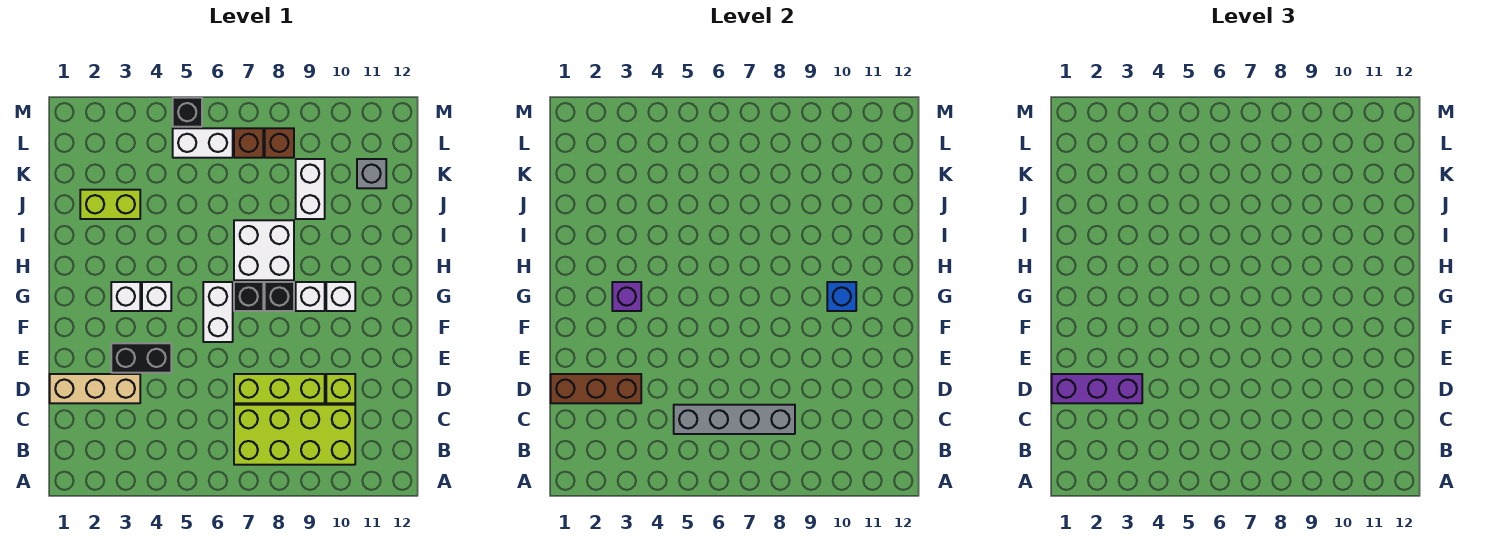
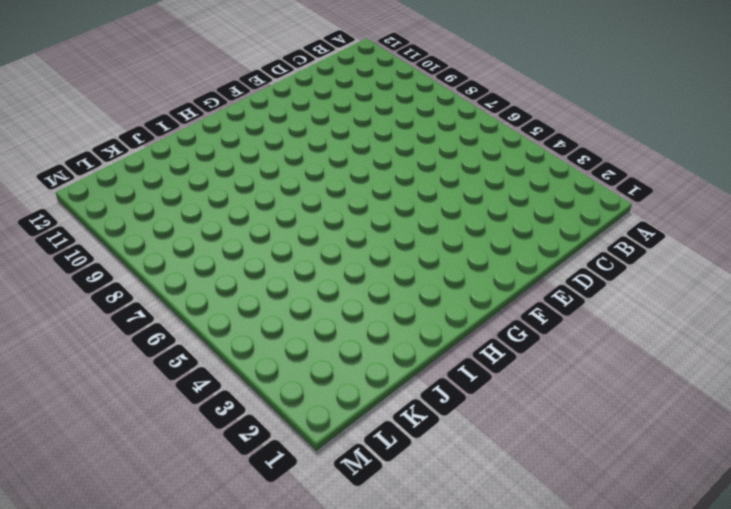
none -> lime 2x4 brick [234,405,355,465]
none -> tan 1x3 brick [50,374,140,403]
none -> lime 1x3 brick [234,374,325,403]

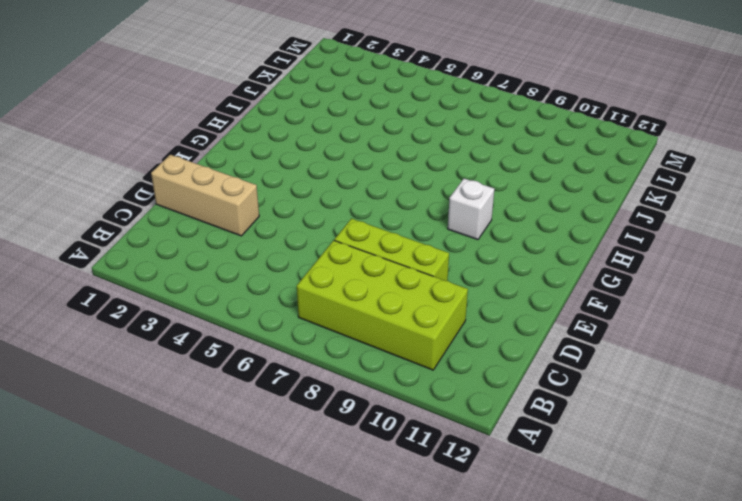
none -> lime 1x1 brick [326,374,355,403]
none -> black 1x2 brick [111,343,171,373]
none -> white 1x2 brick [203,282,233,342]

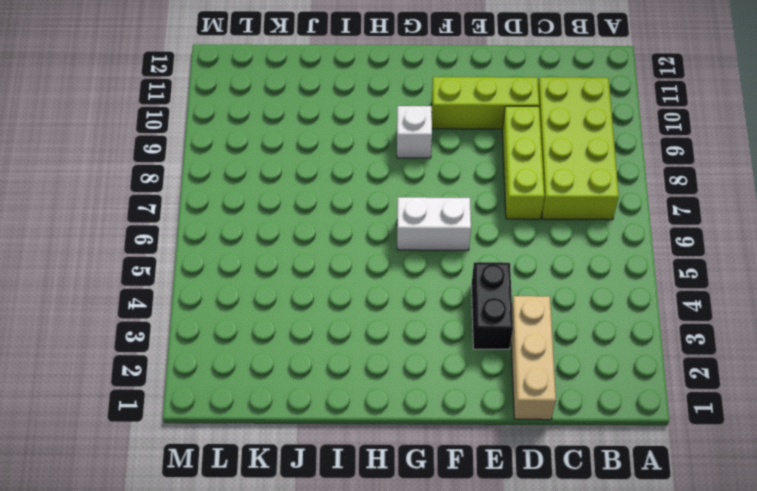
lime 1x3 brick [432,77,539,129] -> lime 1x1 brick [326,374,355,403]
none -> white 1x1 brick [111,282,140,311]
none -> white 1x1 brick [142,282,171,311]
none -> black 1x1 brick [234,282,263,311]

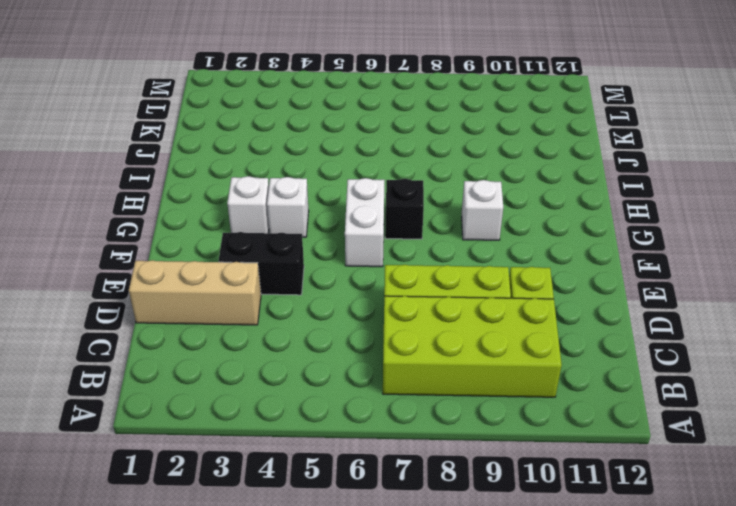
none -> black 1x1 brick [265,282,294,311]
none -> white 1x1 brick [326,282,355,311]
none -> white 2x2 brick [234,220,294,280]

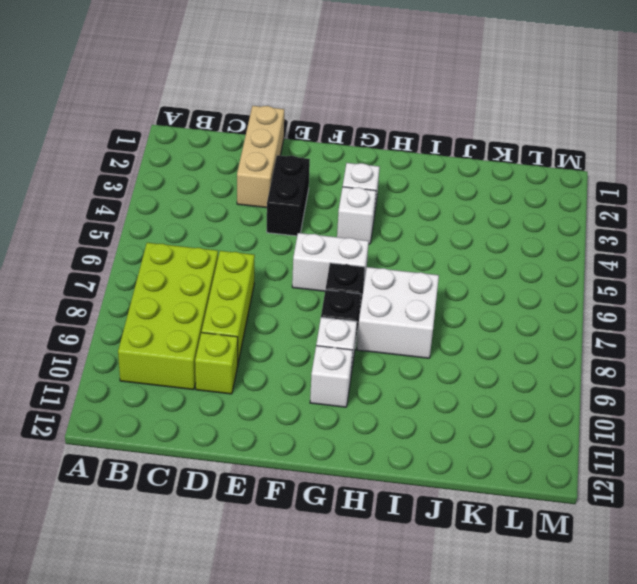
none -> lime 1x2 brick [80,190,140,219]
none -> white 1x2 brick [296,159,325,219]
none -> grey 1x1 brick [357,159,386,188]

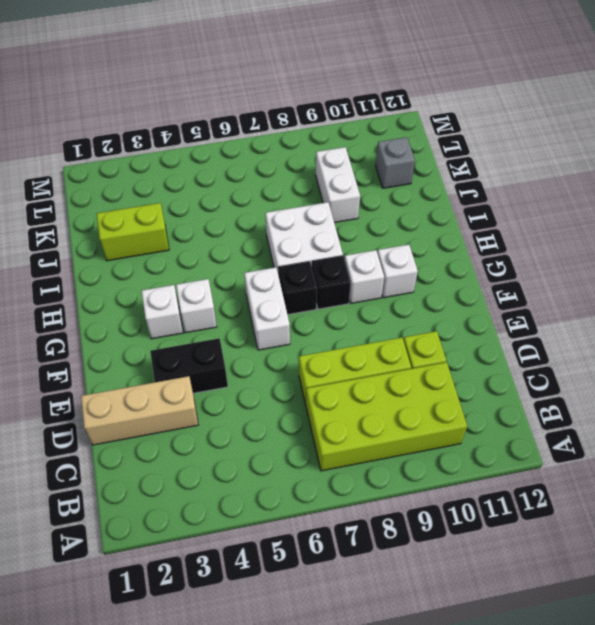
none -> white 1x2 brick [173,128,233,158]
none -> brown 1x1 brick [234,128,263,158]
none -> brown 1x1 brick [265,128,294,158]

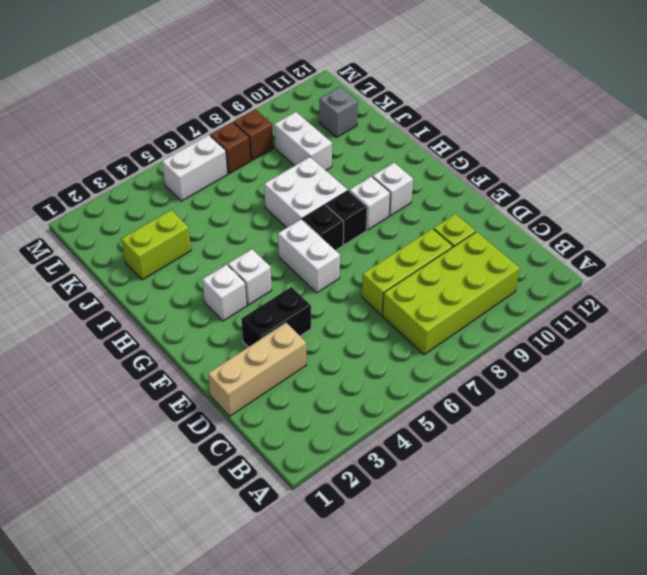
none -> black 1x1 brick [173,98,202,127]
none -> grey 1x4 brick [674,405,795,434]
none -> brown 1x3 brick [551,374,641,403]

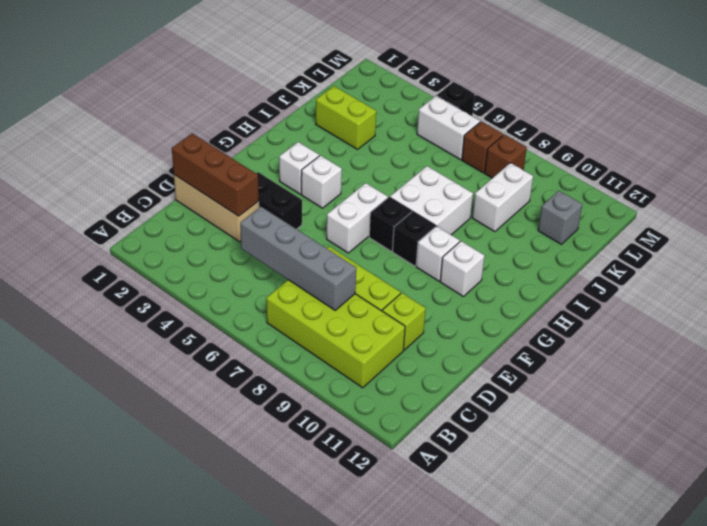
none -> purple 1x1 brick [612,282,641,311]
none -> blue 1x1 brick [827,282,856,311]
none -> purple 1x3 brick [1052,374,1142,403]

